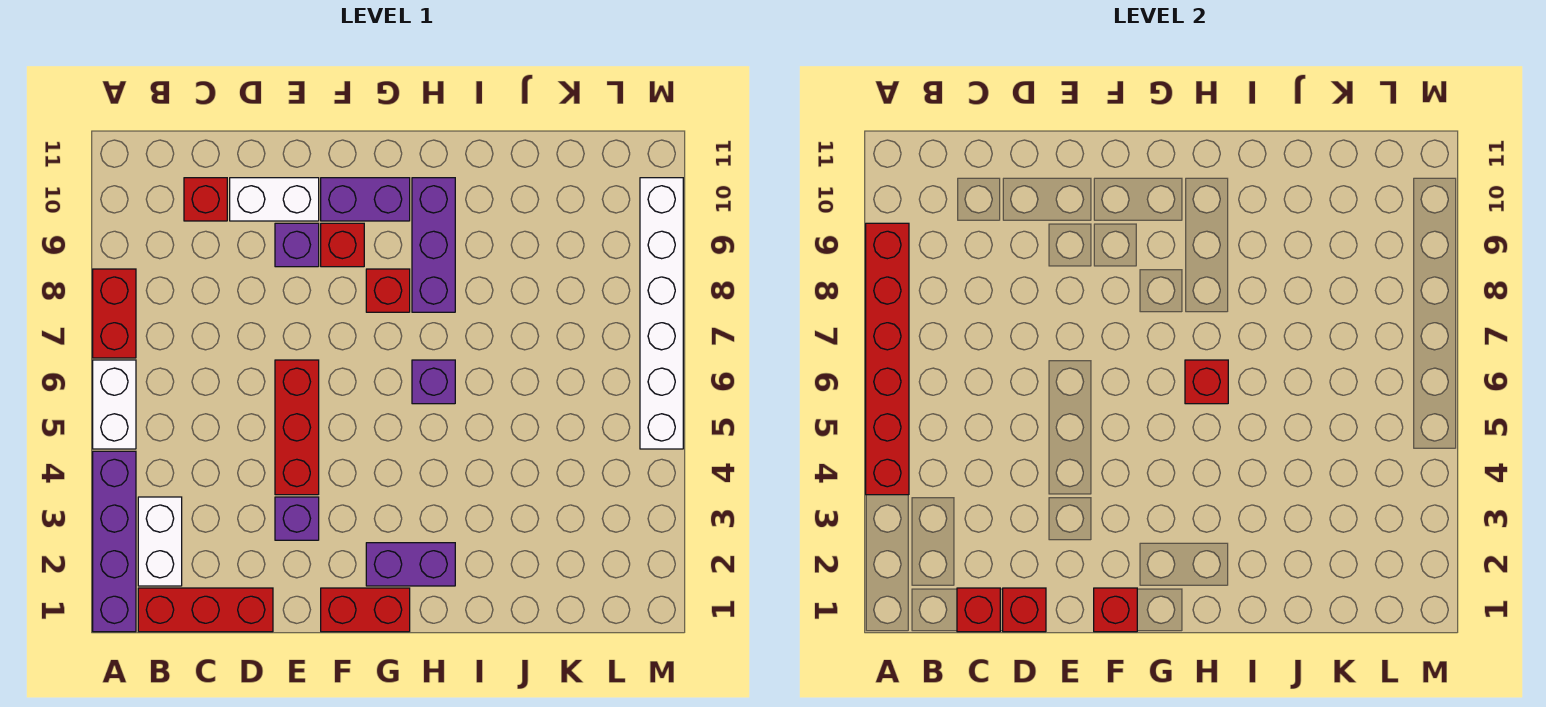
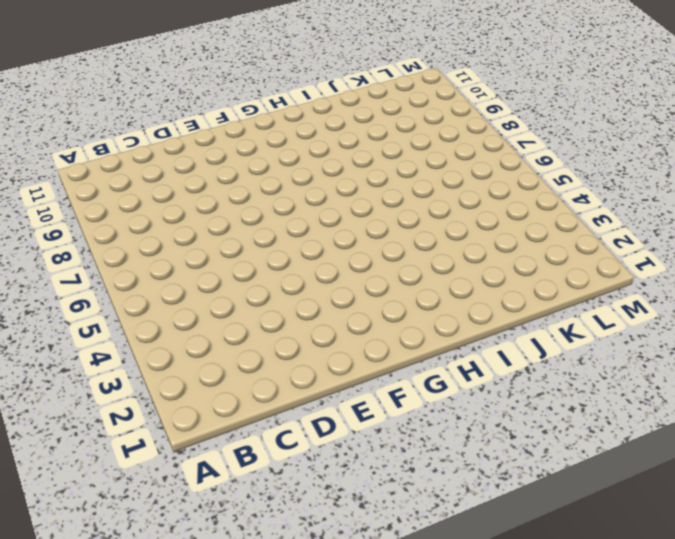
none -> purple 1x4 brick [93,451,136,632]
none -> white 1x2 brick [93,360,136,449]
none -> red 1x2 brick [93,269,136,358]

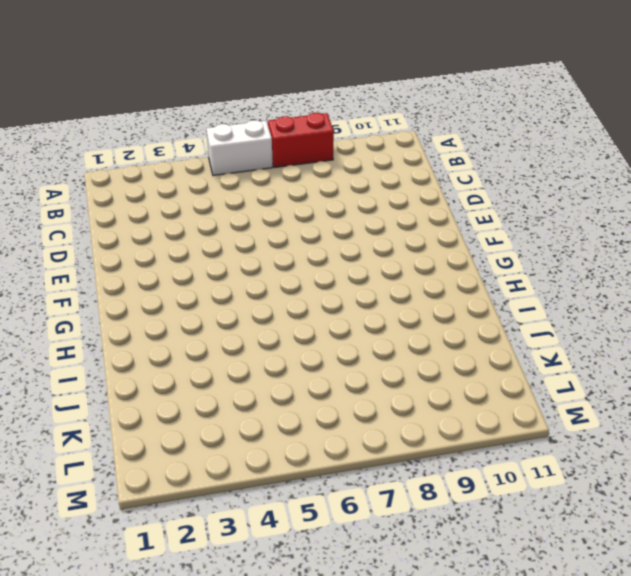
none -> purple 1x4 brick [93,451,136,632]
none -> red 1x3 brick [138,588,273,632]
none -> white 1x2 brick [138,497,182,586]

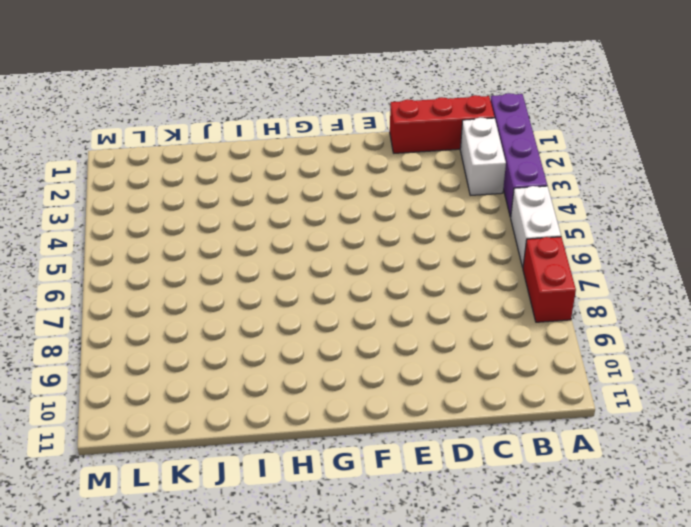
none -> red 1x1 brick [184,178,227,221]
none -> white 1x2 brick [230,178,319,221]
none -> purple 1x1 brick [275,497,319,540]

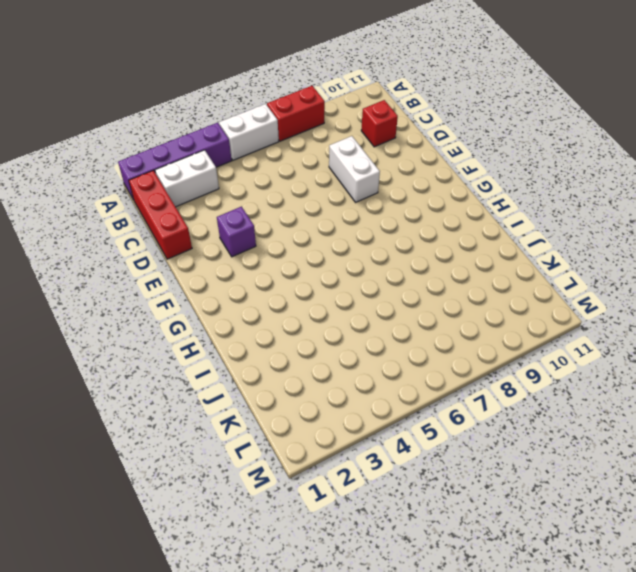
white 1x2 brick [329,136,380,202] -> white 1x2 brick moved to [230,178,319,221]
none -> red 1x3 brick [275,360,319,495]
none -> purple 1x1 brick [275,223,319,267]
none -> red 1x2 brick [321,588,410,632]

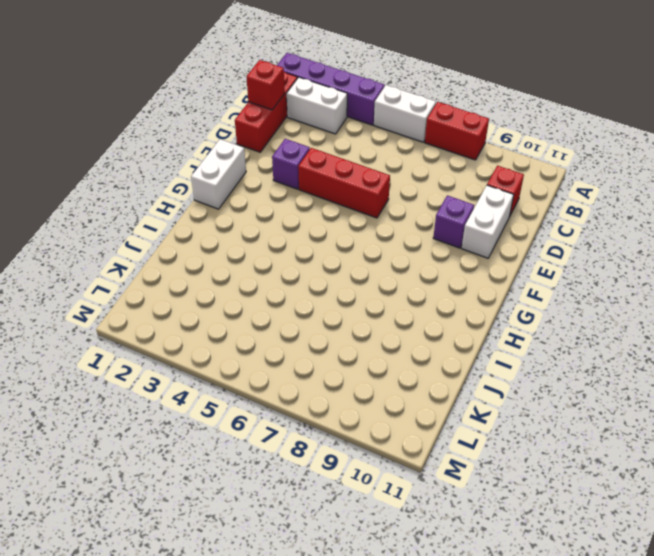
white 1x2 brick [191,139,246,209] -> red 1x2 brick [321,588,410,632]
none -> red 1x1 brick [321,223,364,267]
none -> purple 1x2 brick [321,178,410,221]
none -> purple 1x2 brick [366,543,455,586]

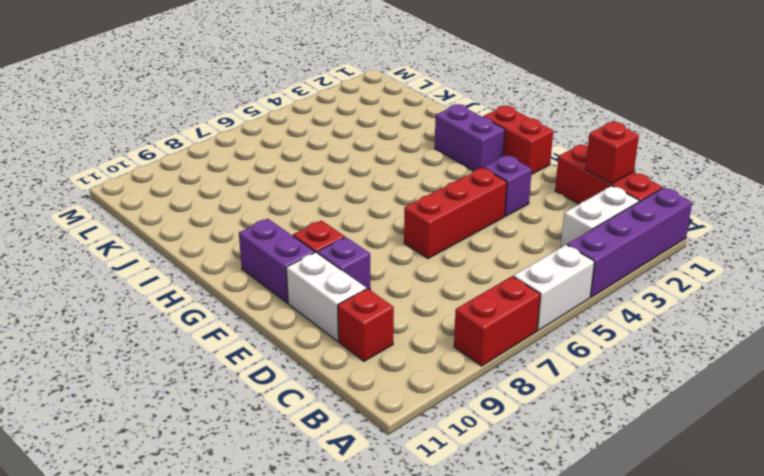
none -> red 1x1 brick [366,269,410,312]
none -> purple 1x1 brick [412,360,455,404]
none -> purple 1x3 brick [412,178,455,312]

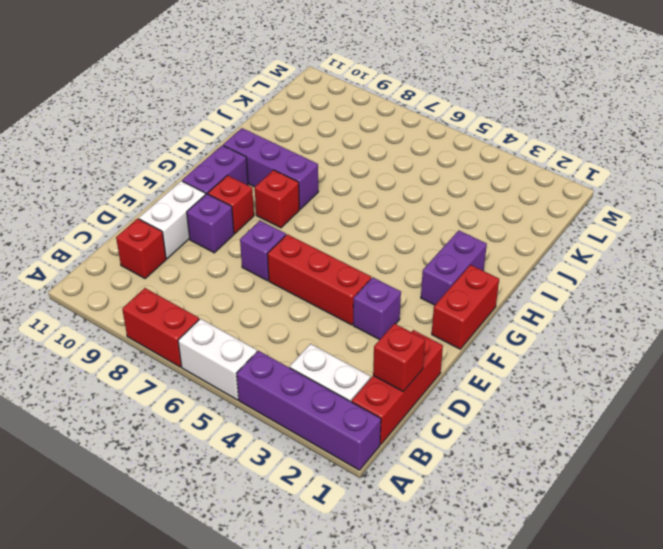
purple 1x1 brick [240,221,286,281] -> purple 1x1 brick moved to [412,360,455,404]
none -> white 1x6 brick [640,178,683,449]
none -> red 1x6 brick [866,223,909,495]
none -> red 1x1 brick [1003,588,1046,632]

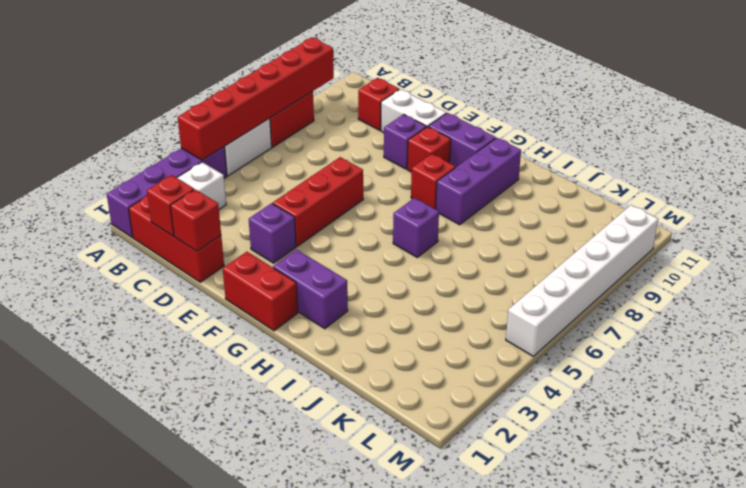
none -> red 1x1 brick [1094,588,1137,632]
none -> red 1x1 brick [1185,360,1228,404]

